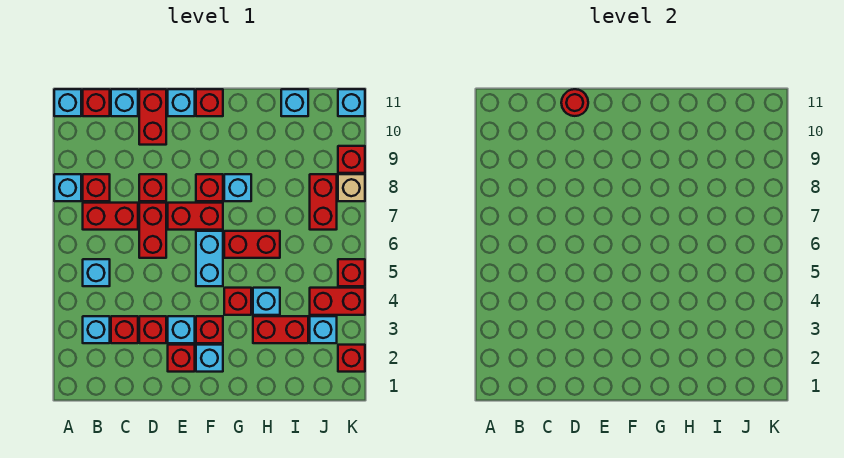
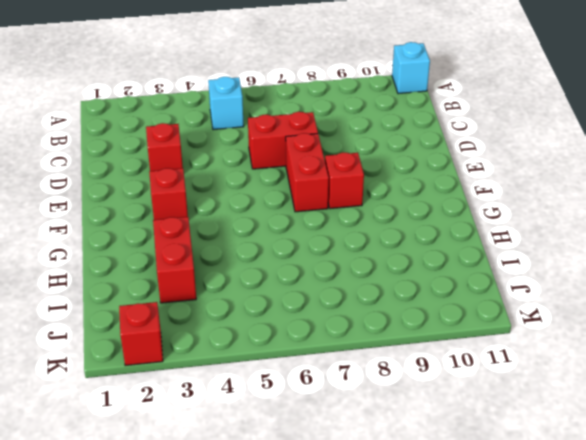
none -> cyan 1x1 brick [54,174,81,201]
none -> cyan 1x1 brick [83,316,110,343]
none -> red 1x2 brick [83,203,138,230]
none -> red 1x1 brick [83,174,110,201]

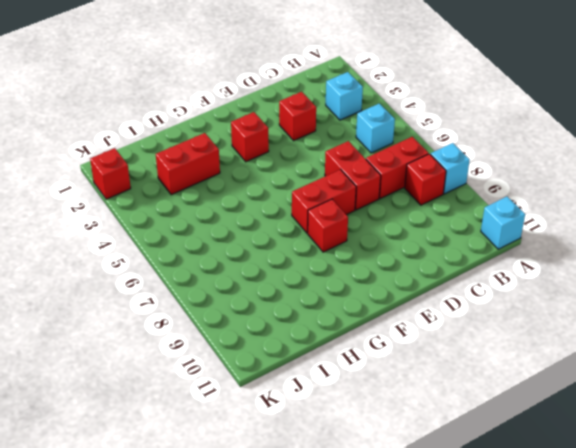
none -> red 1x1 brick [83,89,110,116]
none -> red 1x1 brick [111,316,138,343]
none -> cyan 1x1 brick [111,89,138,116]
none -> red 1x1 brick [139,174,166,201]

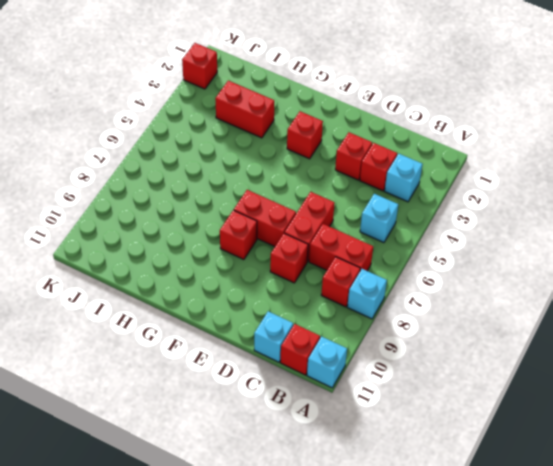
none -> red 1x2 brick [139,89,166,145]
none -> red 1x1 brick [168,345,195,372]
none -> cyan 1x1 brick [168,316,195,343]
none -> cyan 1x1 brick [168,89,195,116]

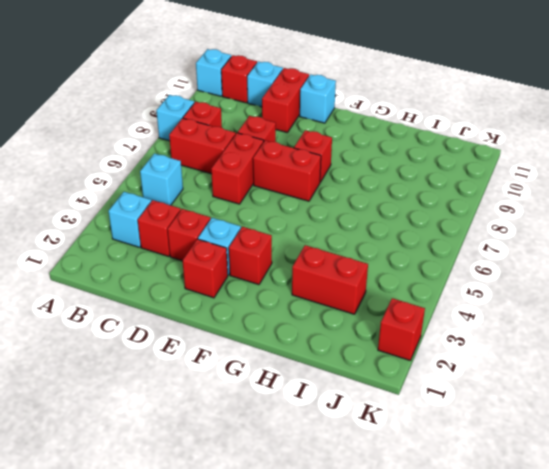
none -> cyan 1x1 brick [196,345,223,372]
none -> cyan 1x2 brick [196,231,223,286]
none -> red 1x1 brick [196,89,223,116]
none -> red 1x1 brick [224,288,251,315]

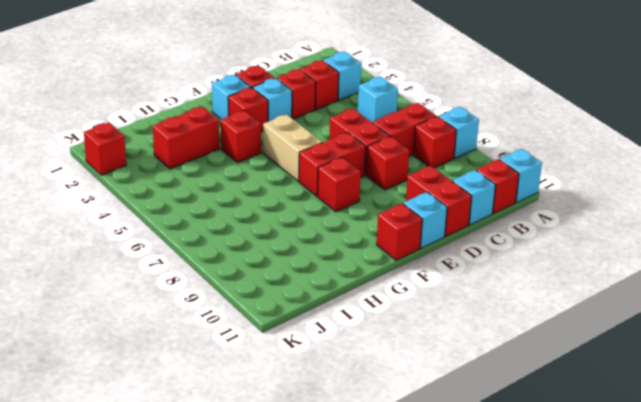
tan 1x2 brick [263,114,322,181] -> cyan 1x2 brick [196,231,223,286]
none -> red 1x2 brick [224,231,280,258]
none -> cyan 1x1 brick [224,174,251,201]
none -> cyan 1x1 brick [253,288,280,315]
none -> cyan 1x1 brick [281,89,308,116]

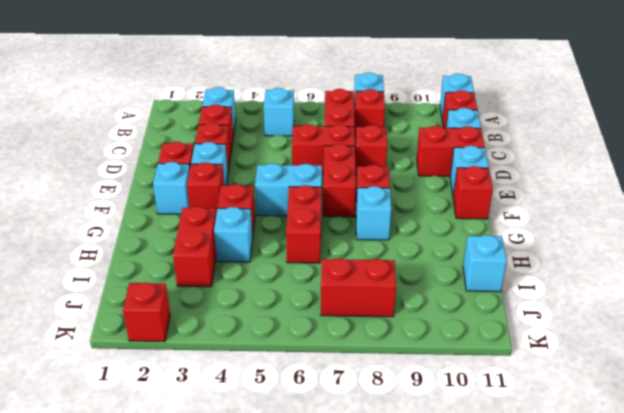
none -> cyan 1x1 brick [310,316,337,343]
none -> red 1x2 brick [310,288,365,315]
none -> red 1x1 brick [338,259,365,286]
none -> tan 1x1 brick [338,174,365,201]

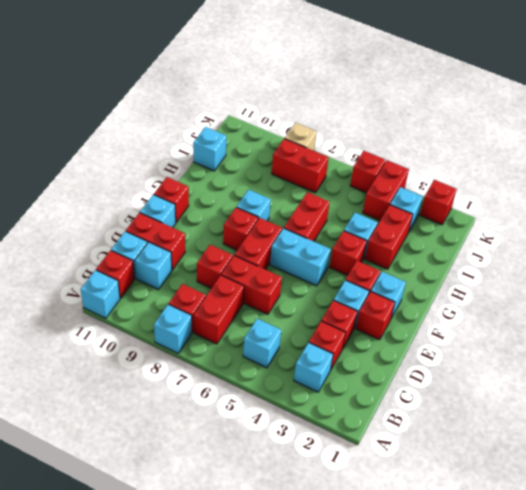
cyan 1x1 brick [135,242,172,290] -> cyan 1x1 brick moved to [338,89,365,116]
none -> red 1x1 brick [338,146,365,173]
none -> red 1x1 round brick [561,89,588,116]

